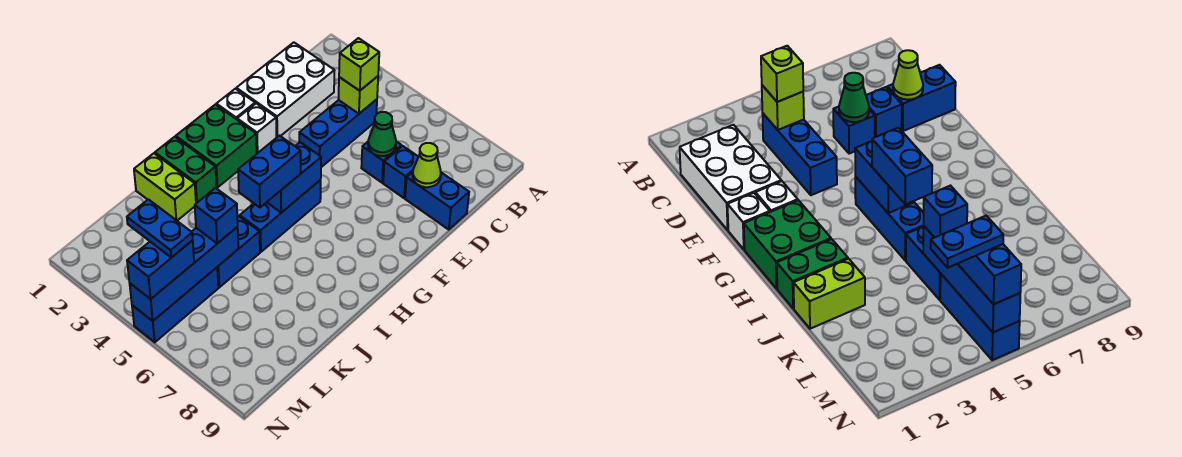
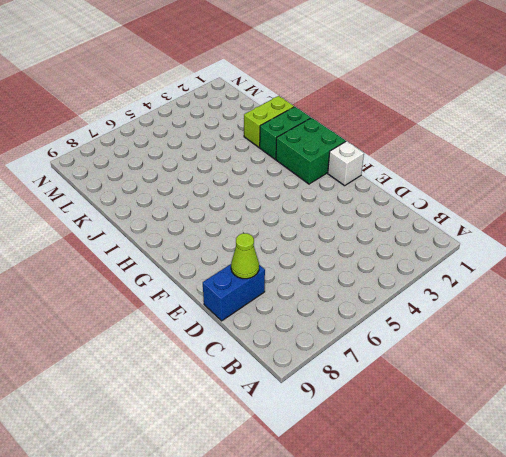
none -> white 2x3 brick [236,42,335,138]
none -> blue 1x3 brick [299,99,377,167]
none -> blue 1x1 brick [361,142,402,183]

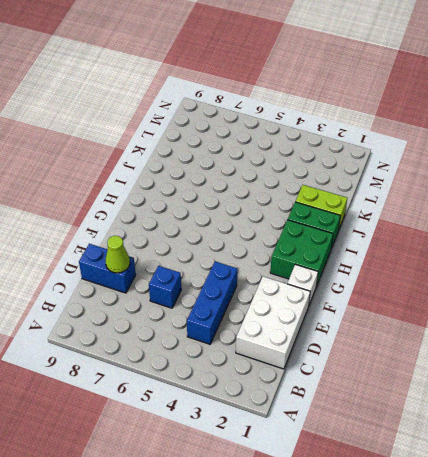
none -> blue 1x1 brick [383,146,418,198]
none -> white 1x1 brick [237,103,276,153]
none -> blue 1x3 brick [240,180,321,252]

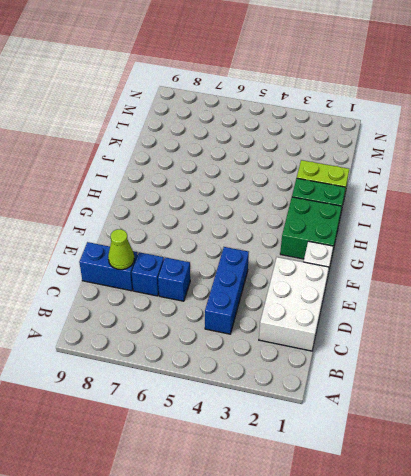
none -> white 1x1 brick [237,103,276,153]
none -> blue 1x3 brick [240,180,321,252]
none -> blue 1x2 brick [217,216,260,287]

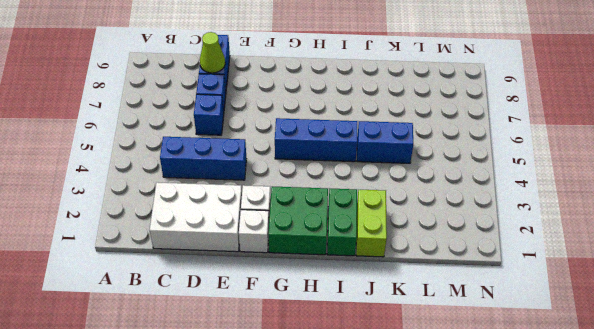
none -> blue 1x3 brick [132,268,218,342]
none -> lime 1x1 brick [338,76,378,114]
none -> green 1x1 cone [368,112,396,156]

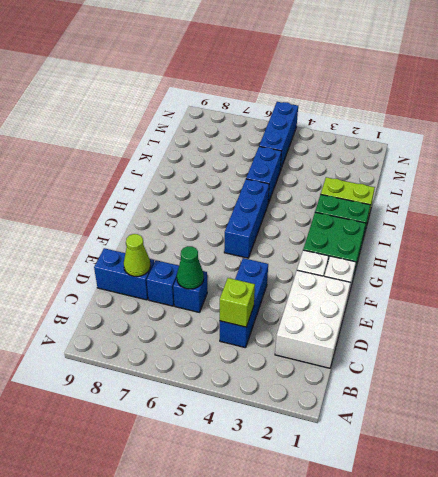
none -> blue 1x2 brick [267,142,321,213]
none -> blue 1x4 brick [130,227,239,321]
none -> lime 1x1 brick [339,38,379,91]

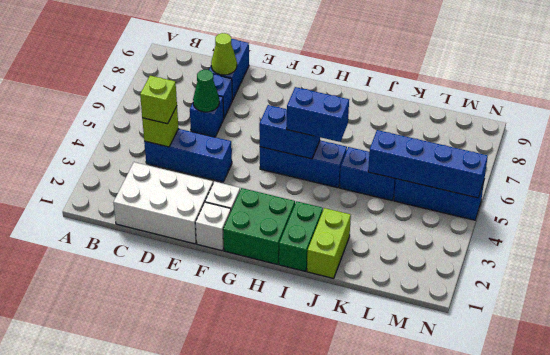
none -> blue 1x1 brick [195,188,238,243]
none -> blue 1x2 brick [127,240,194,299]
none -> blue 1x2 plate [127,199,193,258]

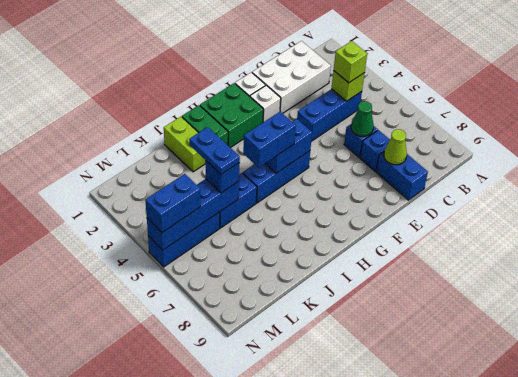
blue 1x2 plate [189,127,240,174] -> blue 1x2 plate moved to [127,199,193,258]

